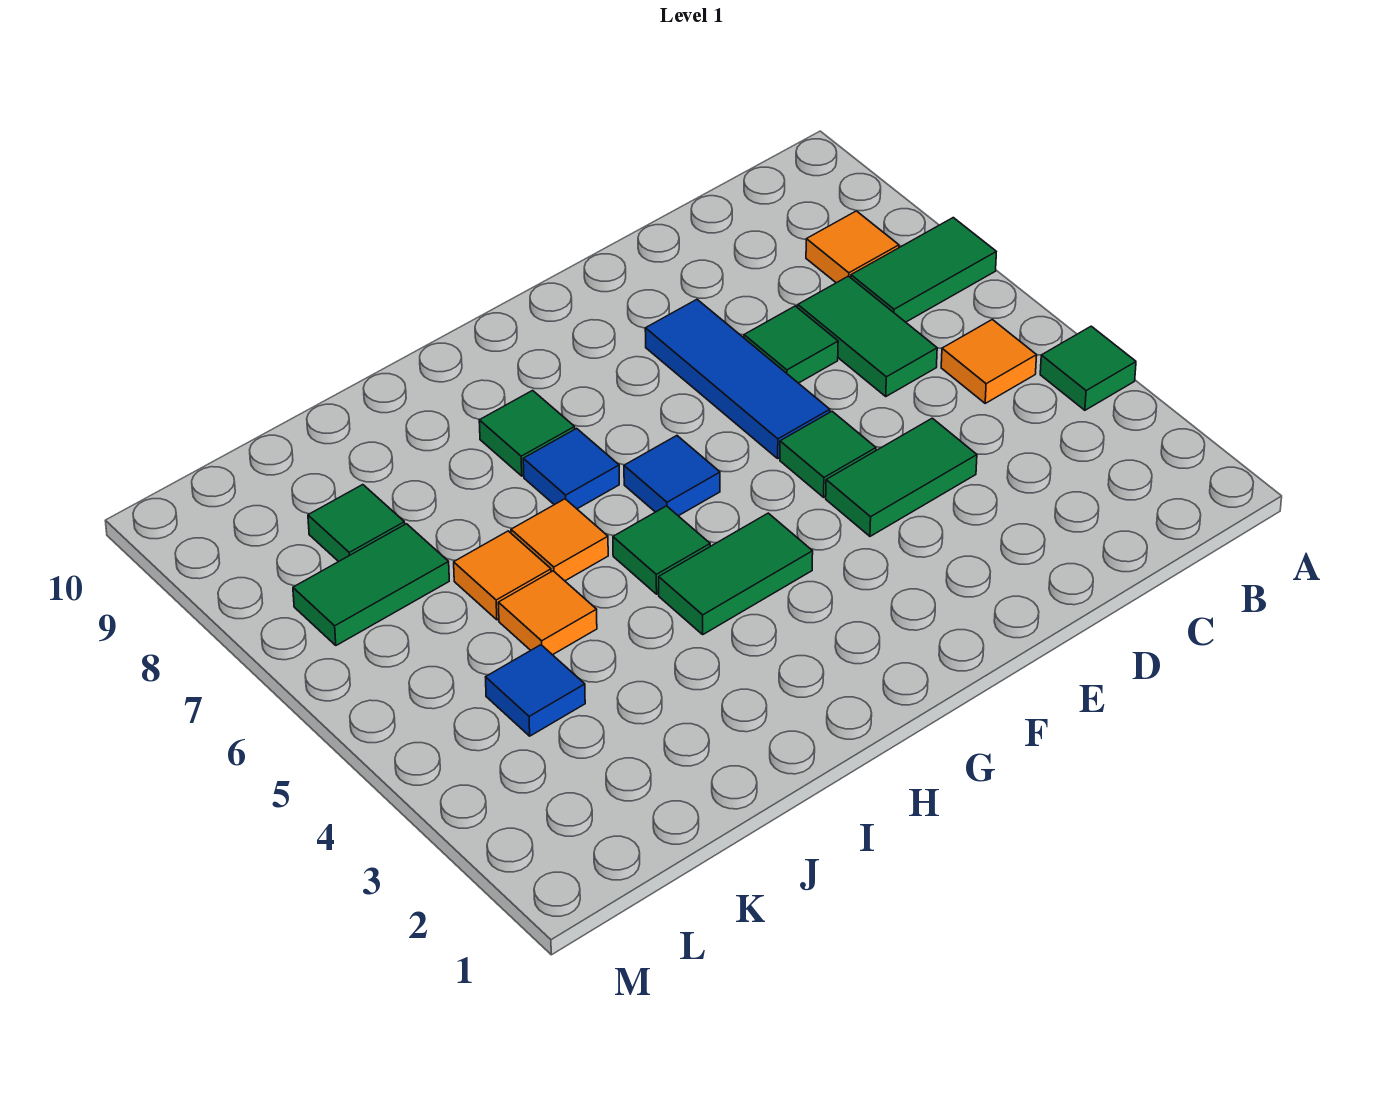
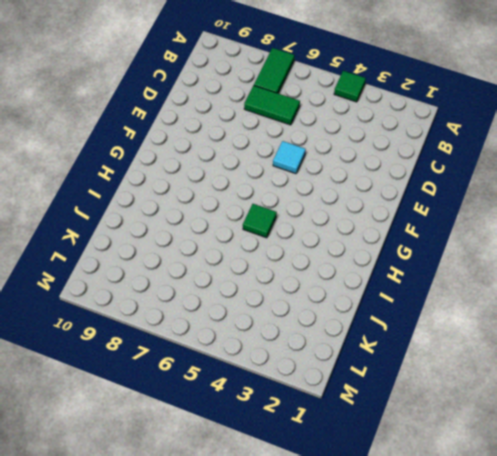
cyan 1x1 tile [273,141,306,174] -> green 1x1 tile [780,411,876,497]
none -> orange 1x1 tile [941,319,1037,403]
none -> orange 1x1 tile [806,211,899,283]
none -> green 1x2 tile [826,418,977,536]

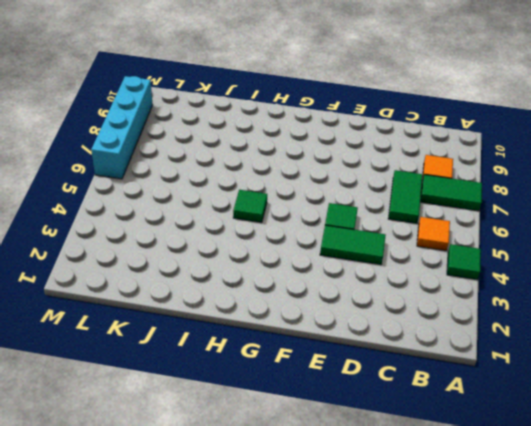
cyan 1x4 brick [91,76,153,179] -> none
none -> green 1x1 tile [744,306,838,383]
none -> blue 1x3 tile [645,300,830,458]
none -> green 1x2 tile [659,513,813,634]

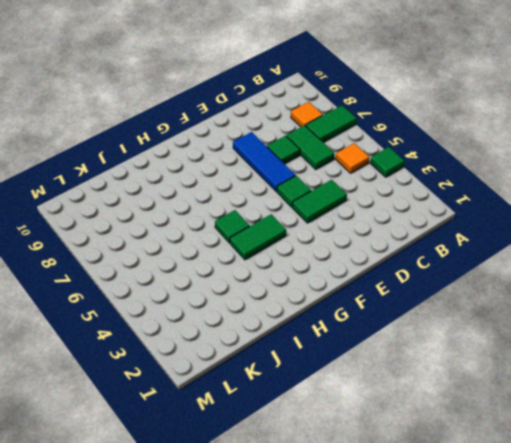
none -> blue 1x1 tile [624,436,720,516]
none -> blue 1x1 tile [523,428,619,509]
none -> green 1x1 tile [479,390,575,476]

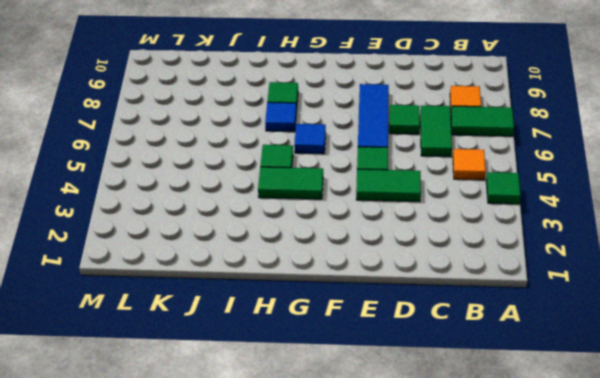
none -> orange 1x1 tile [511,499,608,581]
none -> orange 1x1 tile [498,571,597,655]
none -> orange 1x1 tile [454,531,551,620]

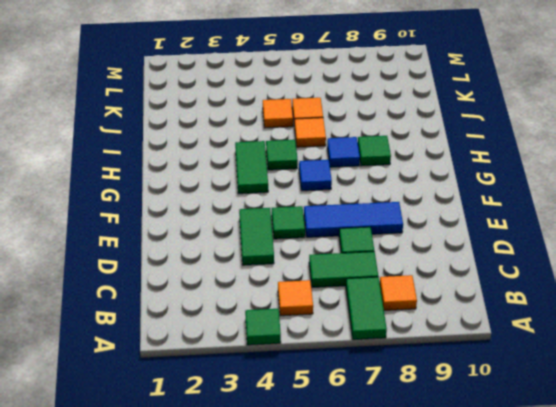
none -> blue 1x1 tile [486,645,585,736]
none -> green 1x2 tile [293,524,449,645]
none -> green 1x1 tile [308,485,405,562]

